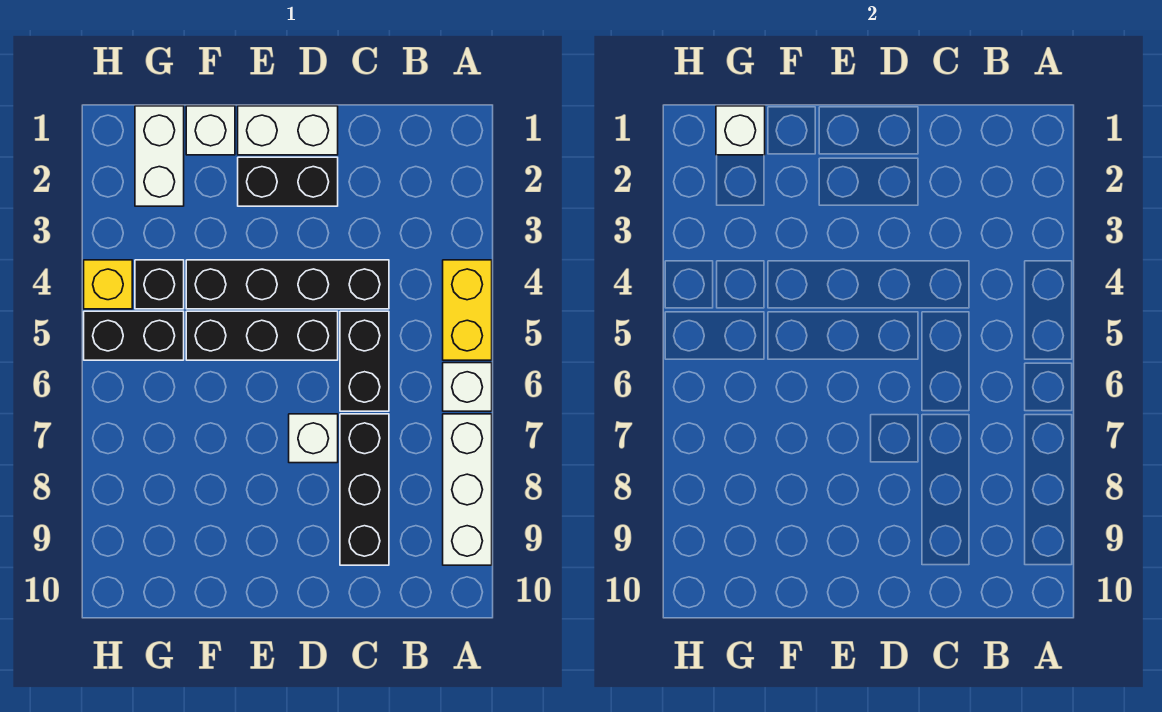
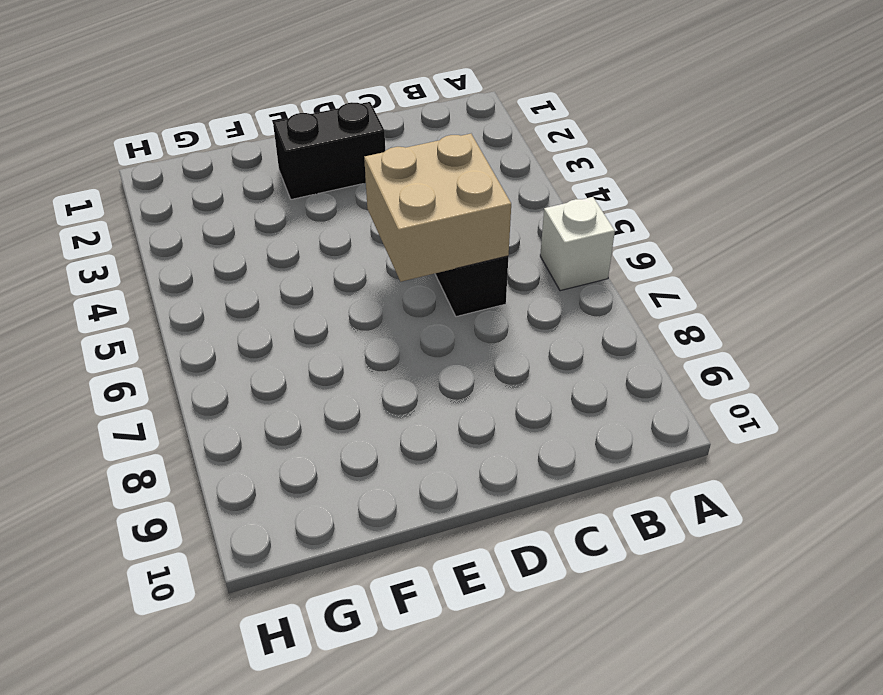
tan 2x2 brick [364,134,511,282] -> none
none -> yellow 1x2 brick [443,260,492,360]
none -> white 1x3 brick [443,414,492,565]
none -> black 1x4 brick [186,260,389,309]

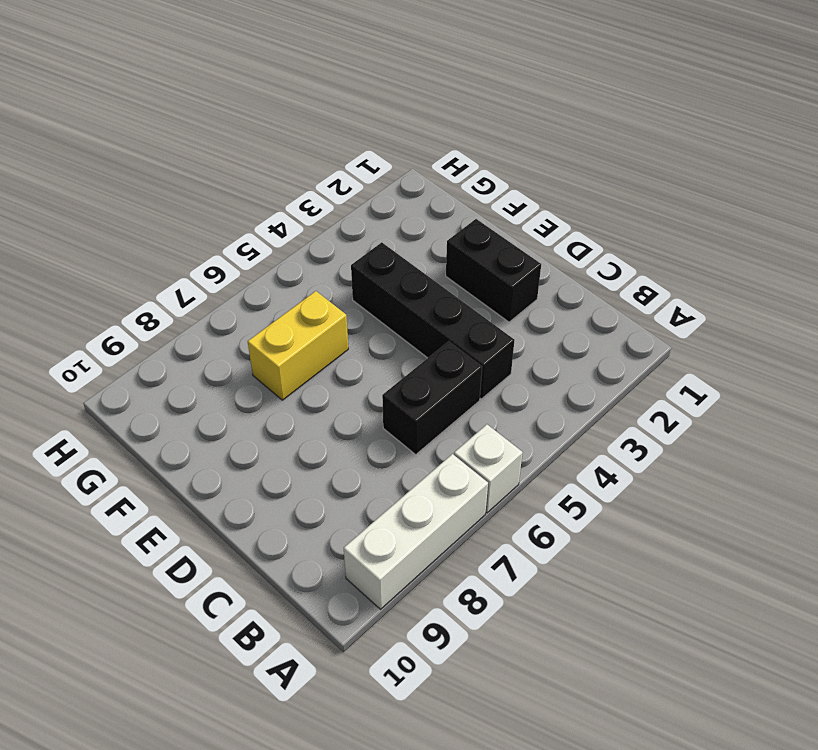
yellow 1x2 brick [248,291,348,400] -> yellow 1x2 brick moved to [443,260,492,360]
none -> black 1x3 brick [340,414,389,565]
none -> white 1x2 brick [238,106,338,155]
none -> black 1x3 brick [186,311,338,360]

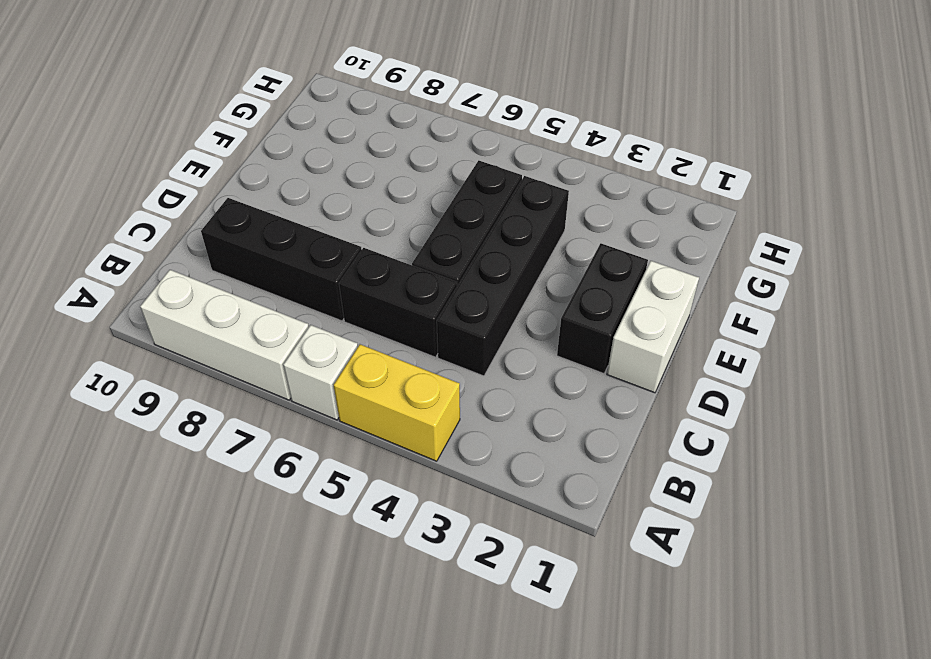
none -> white 1x1 brick [289,414,338,463]
none -> white 1x1 brick [186,106,235,155]
none -> white 1x2 brick [135,106,184,206]

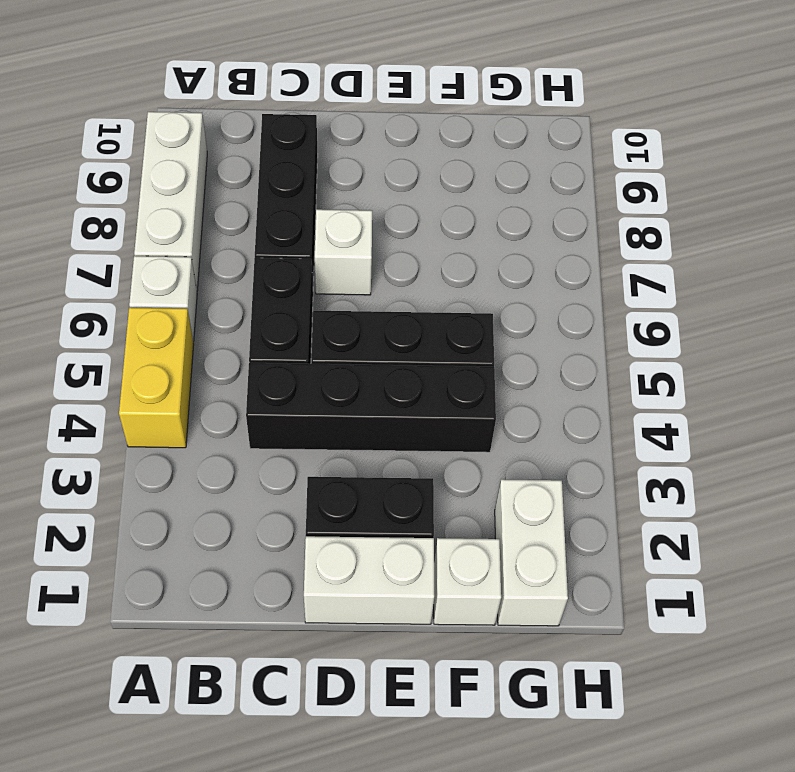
none -> black 1x1 brick [135,260,184,309]
none -> black 1x2 brick [84,311,184,360]
none -> yellow 1x1 brick [84,260,132,309]

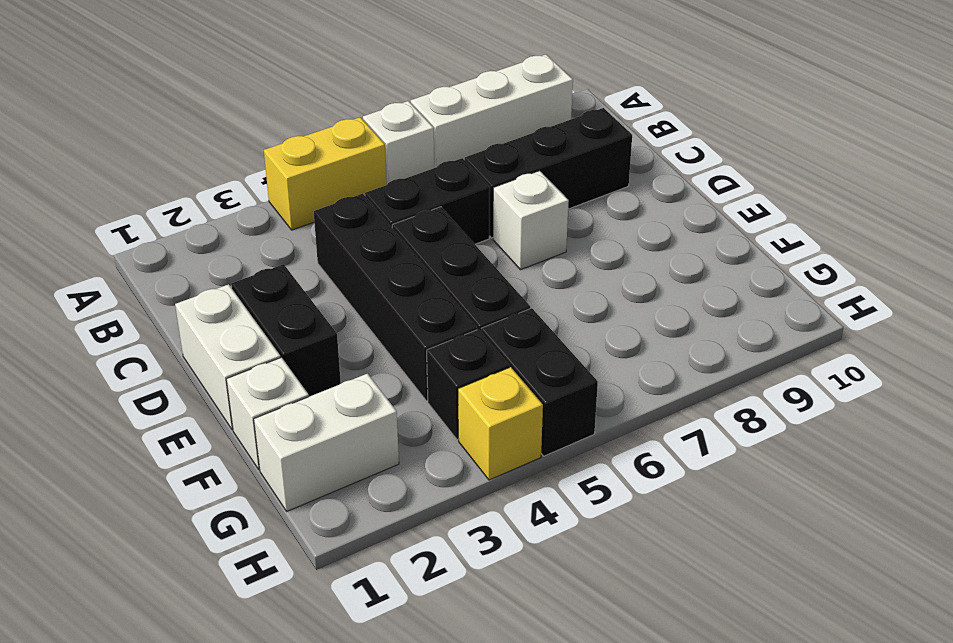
none -> white 1x1 brick [716,106,765,155]

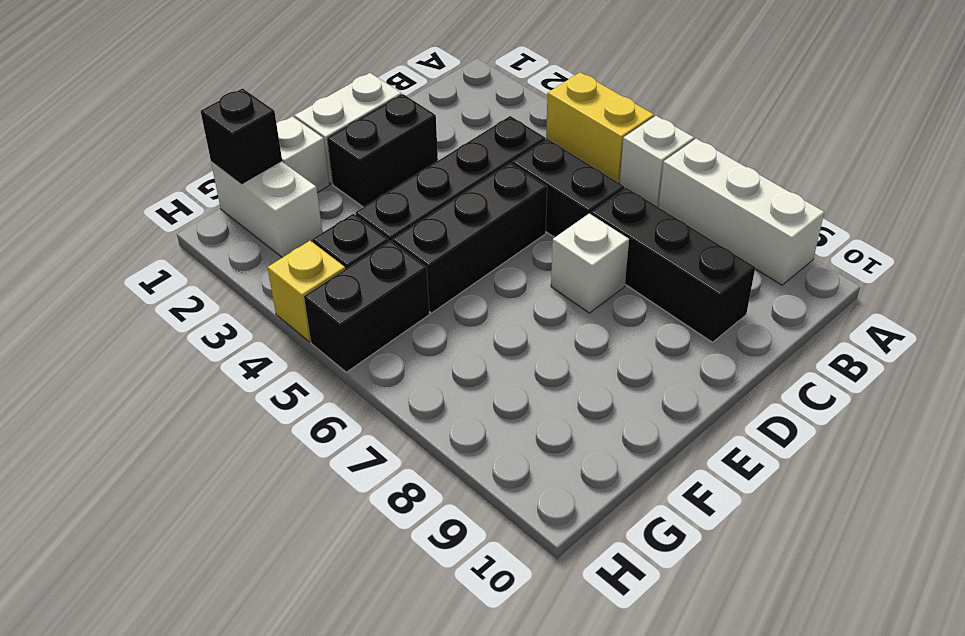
black 1x1 brick [201,88,282,185] -> white 1x1 brick [716,106,765,155]

